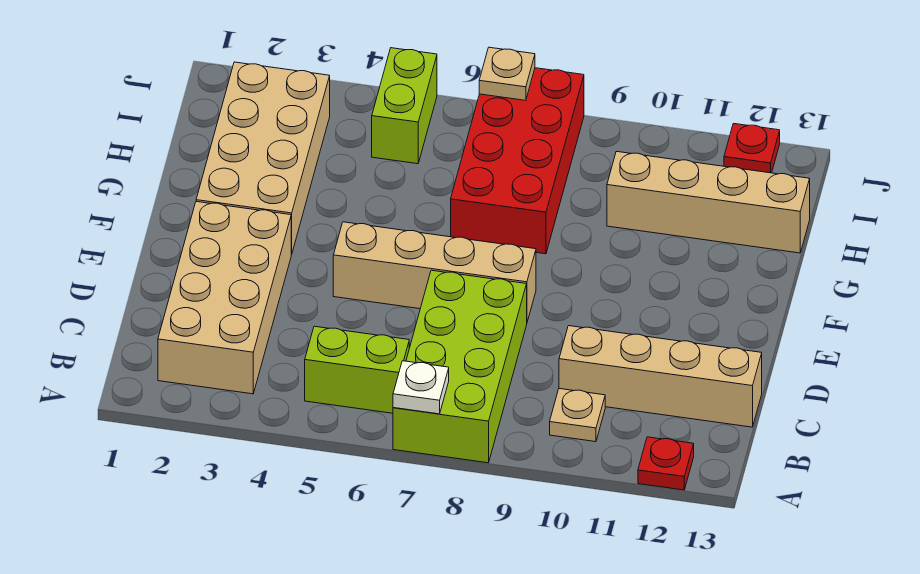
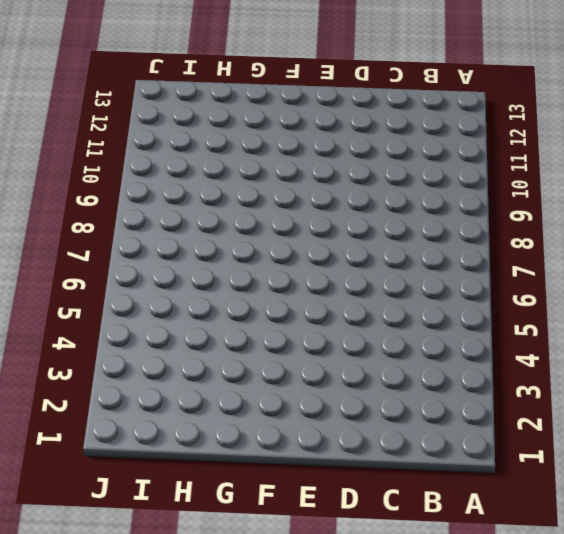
none -> lime 2x4 brick [393,270,527,463]
none -> red 1x1 plate [638,437,694,490]
none -> tan 2x4 brick [158,201,291,394]

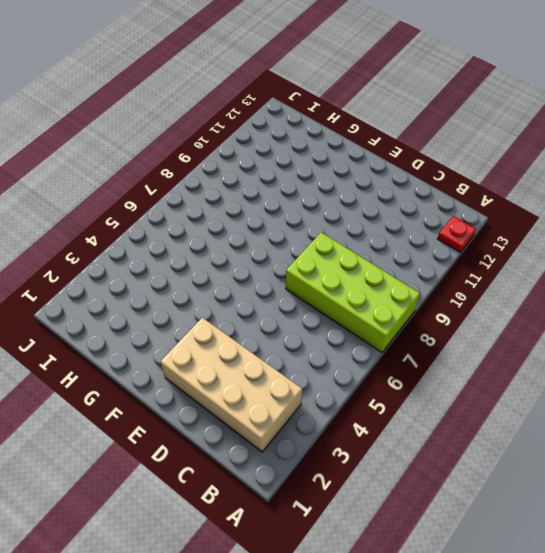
none -> lime 1x2 brick [305,326,409,413]
none -> tan 1x1 plate [550,389,605,442]
none -> tan 1x4 brick [559,326,762,427]

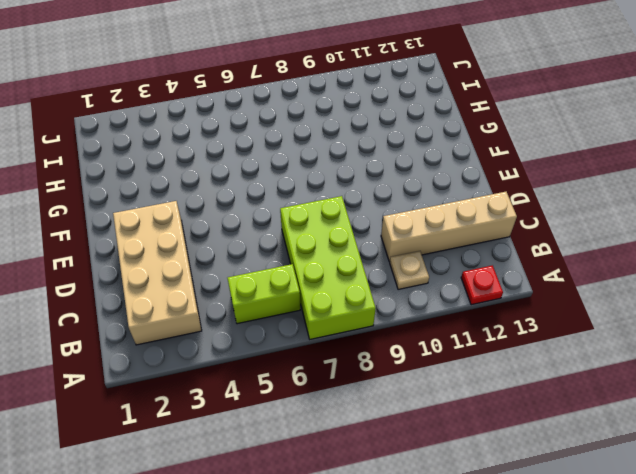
none -> tan 1x4 brick [333,222,536,322]
none -> tan 2x4 brick [196,62,330,254]
none -> red 2x4 brick [451,68,584,254]

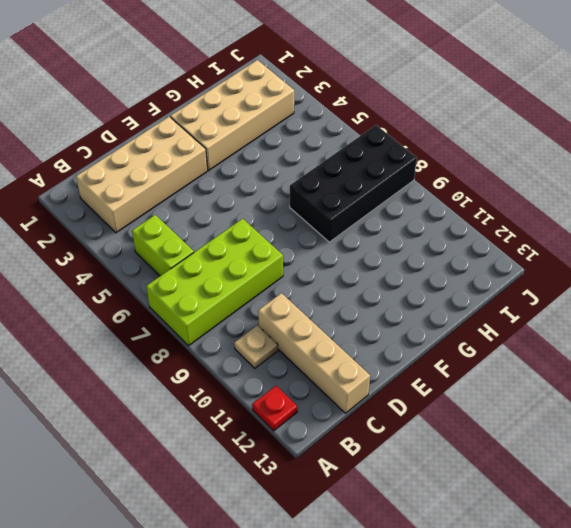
black 2x4 brick [290,125,417,242] -> red 2x4 brick [451,68,584,254]
none -> tan 1x4 brick [333,222,536,322]
none -> tan 1x4 brick [607,151,810,253]
none -> lime 1x2 brick [372,48,437,164]

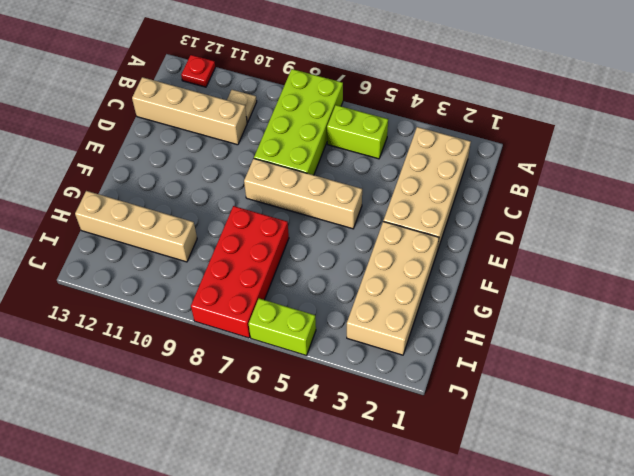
lime 1x2 brick [249,299,316,356] -> lime 1x2 brick turned to [372,48,437,164]
none -> red 1x1 plate [724,124,780,173]
none -> white 1x1 plate [393,361,449,414]
none -> tan 1x1 plate [479,47,535,100]

